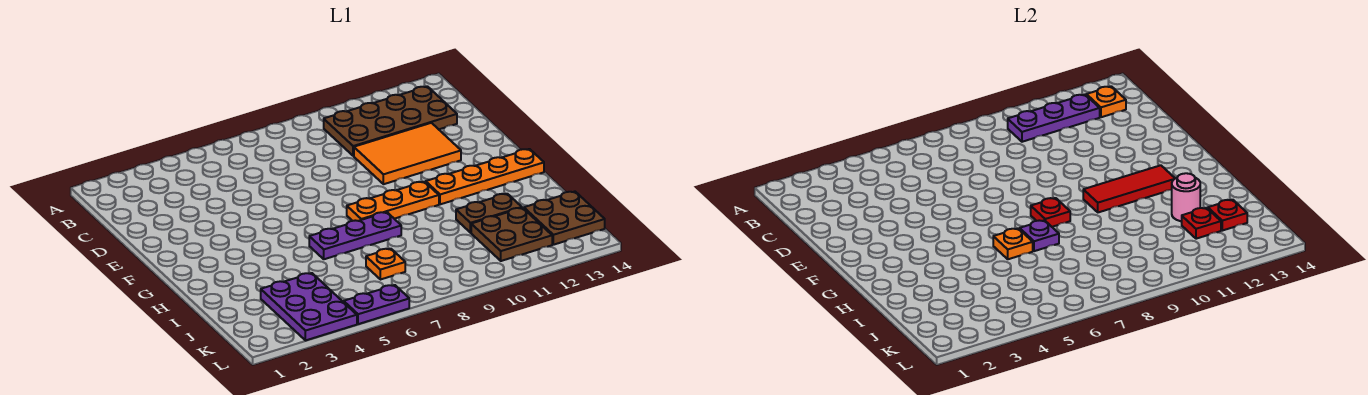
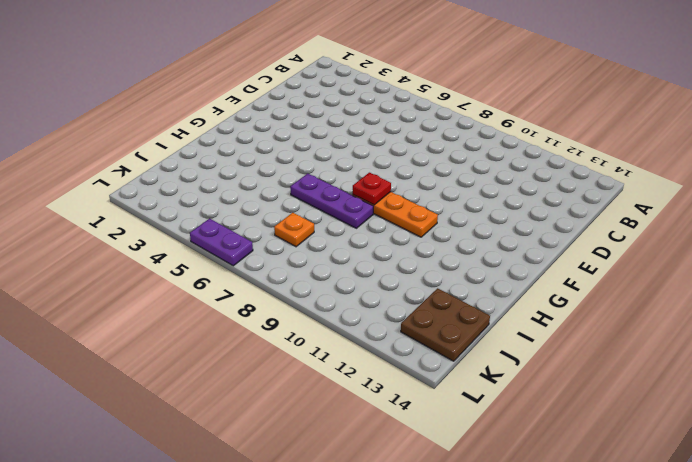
none -> brown 2x4 plate [324,86,457,156]
none -> orange 2x3 tile [354,123,461,184]
none -> orange 1x4 plate [426,149,544,204]

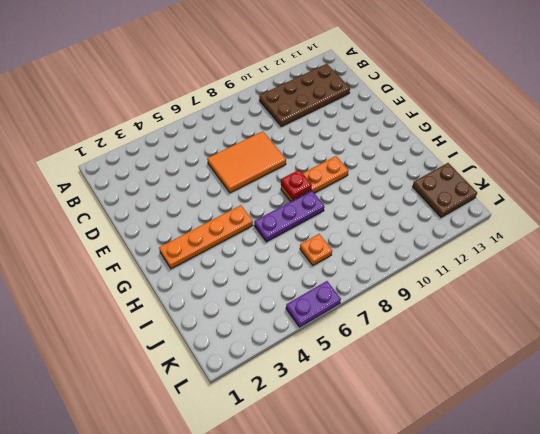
orange 2x3 tile [207,131,286,193] -> orange 2x3 tile moved to [354,123,461,184]
orange 1x4 plate [159,205,253,269] -> orange 1x4 plate moved to [426,149,544,204]
none -> brown 1x2 plate [456,194,522,233]
none -> purple 2x3 plate [261,273,357,340]
none -> brown 2x2 plate [471,208,552,261]

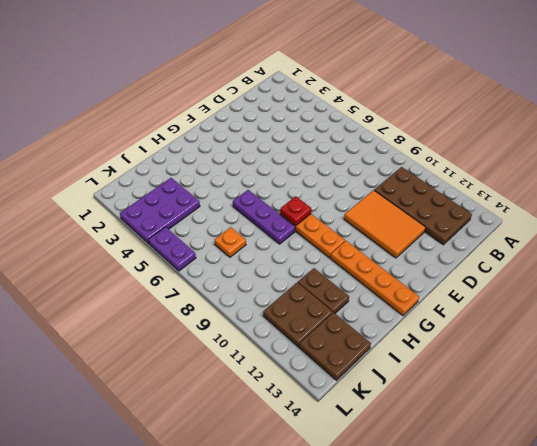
none -> purple 1x3 plate [1008,95,1100,142]
none -> orange 1x1 plate [1086,86,1126,117]
none -> red 1x3 tile [1083,165,1175,212]

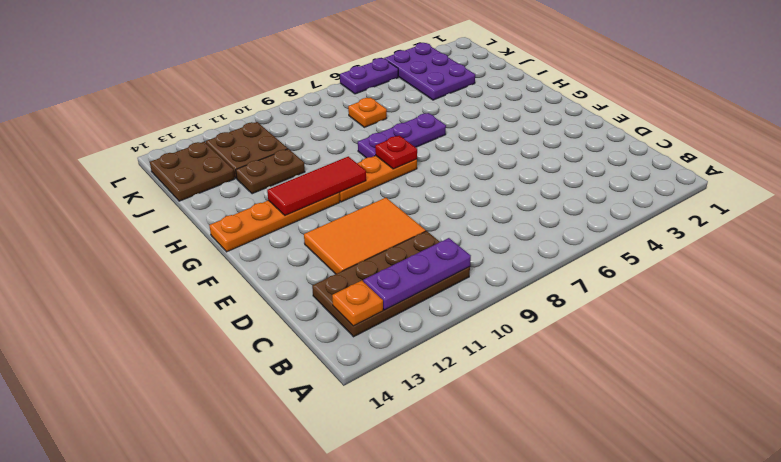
none -> orange 1x1 plate [993,228,1033,259]
none -> purple 1x1 plate [1020,220,1059,251]
none -> pink 1x1 round brick [1172,173,1200,221]

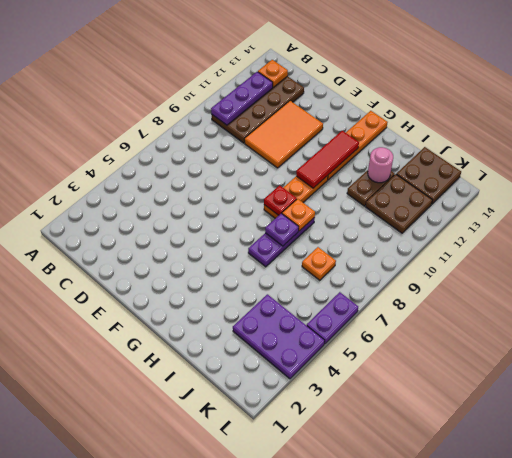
orange 1x1 plate [282,199,315,231] -> orange 1x1 plate moved to [993,228,1033,259]
none -> red 1x1 plate [1182,208,1221,239]
none -> red 1x1 plate [1208,200,1247,231]

